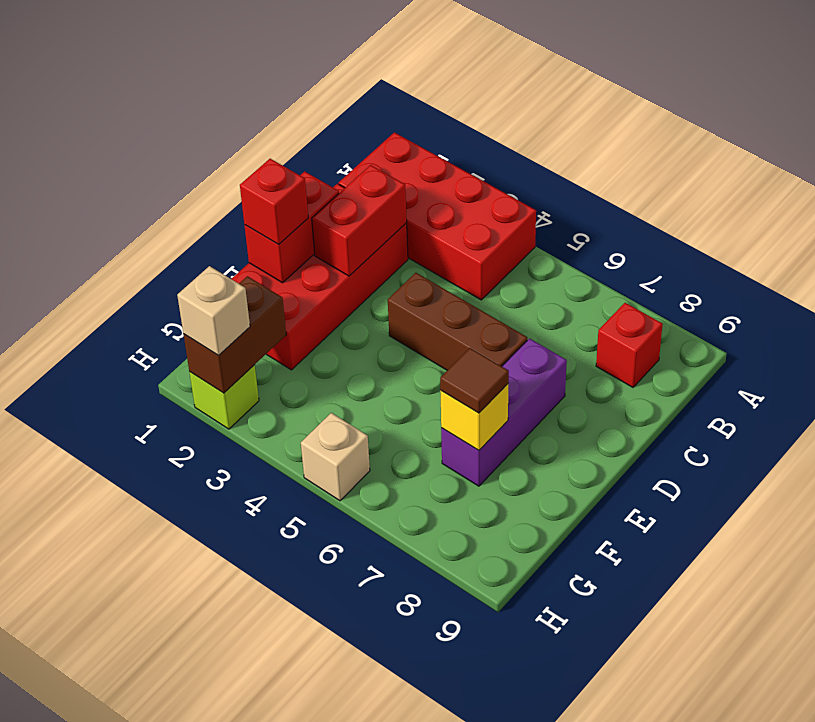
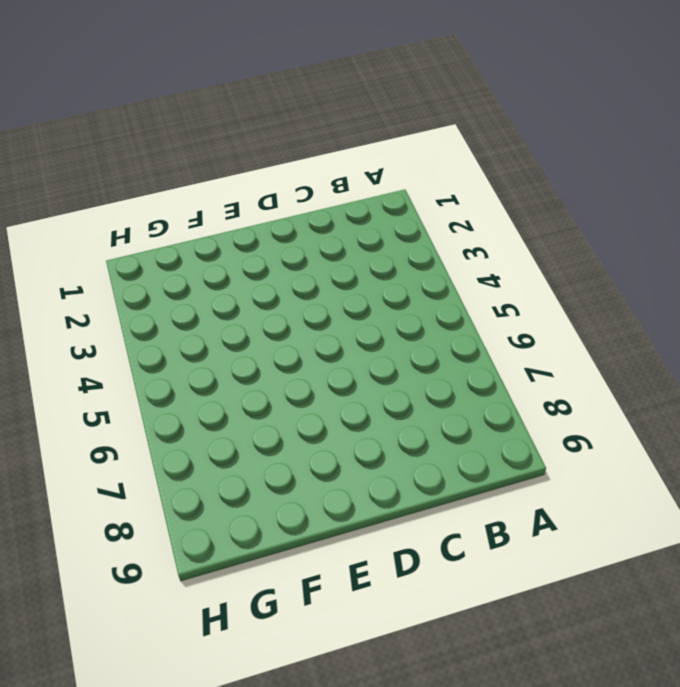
none -> red 2x4 brick [339,132,536,300]
none -> red 1x1 brick [596,303,663,387]
none -> red 2x4 brick [232,184,408,370]

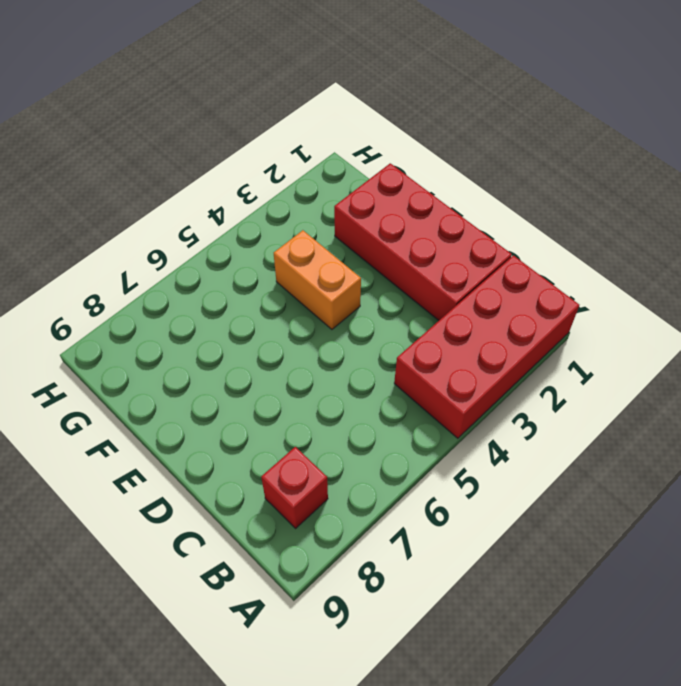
orange 1x2 brick [274,230,361,329] -> none
none -> brown 1x3 brick [388,273,527,370]
none -> purple 1x3 brick [441,339,567,486]
none -> lime 1x1 brick [189,365,259,429]

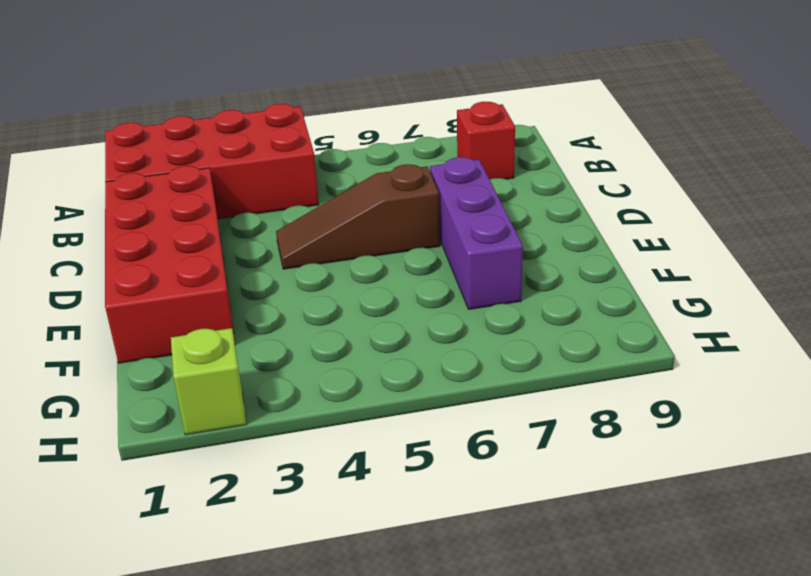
brown 1x3 slope [276,164,440,269] -> brown 1x3 brick [388,273,527,370]
none -> tan 1x1 brick [301,413,370,501]
none -> red 1x2 brick [312,165,407,276]
none -> red 1x2 brick [244,171,339,283]

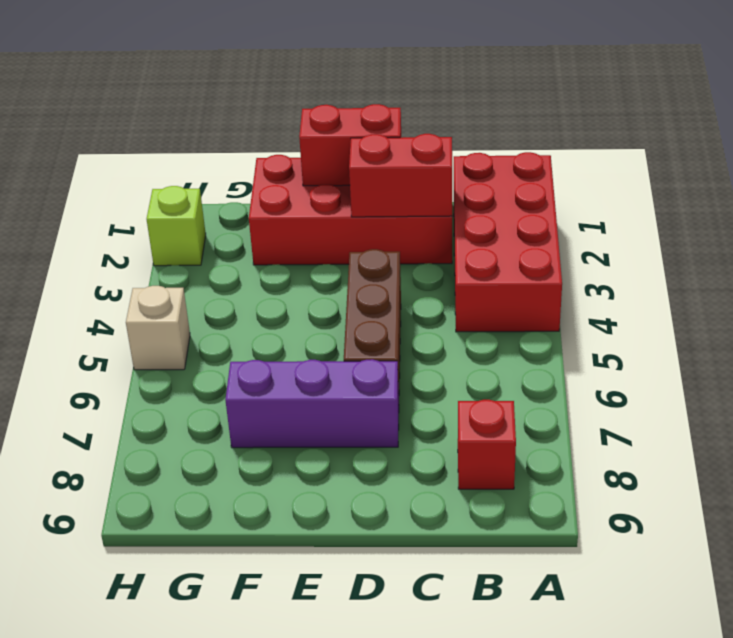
none -> yellow 1x1 brick [440,384,508,450]
none -> brown 1x2 brick [183,276,286,393]
none -> red 1x1 brick [240,159,308,244]

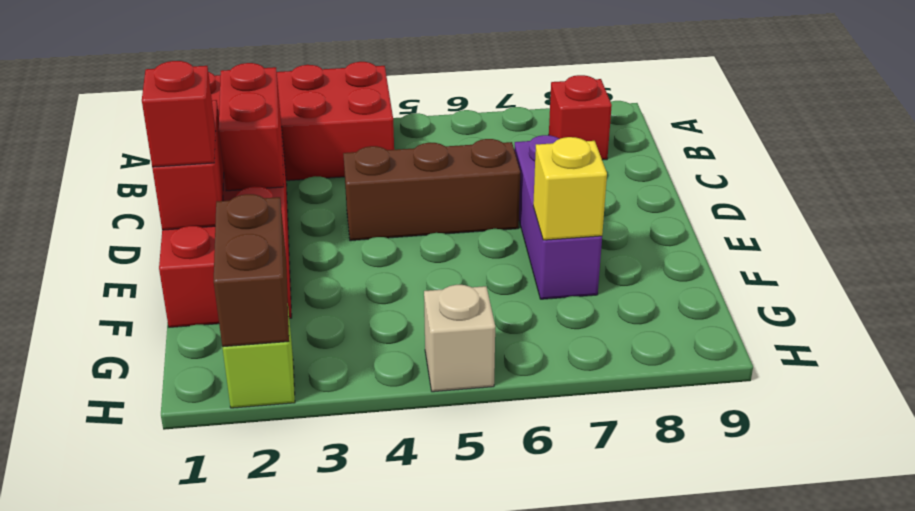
none -> brown 1x1 tile [440,348,509,413]
none -> tan 1x1 brick [177,266,250,355]

